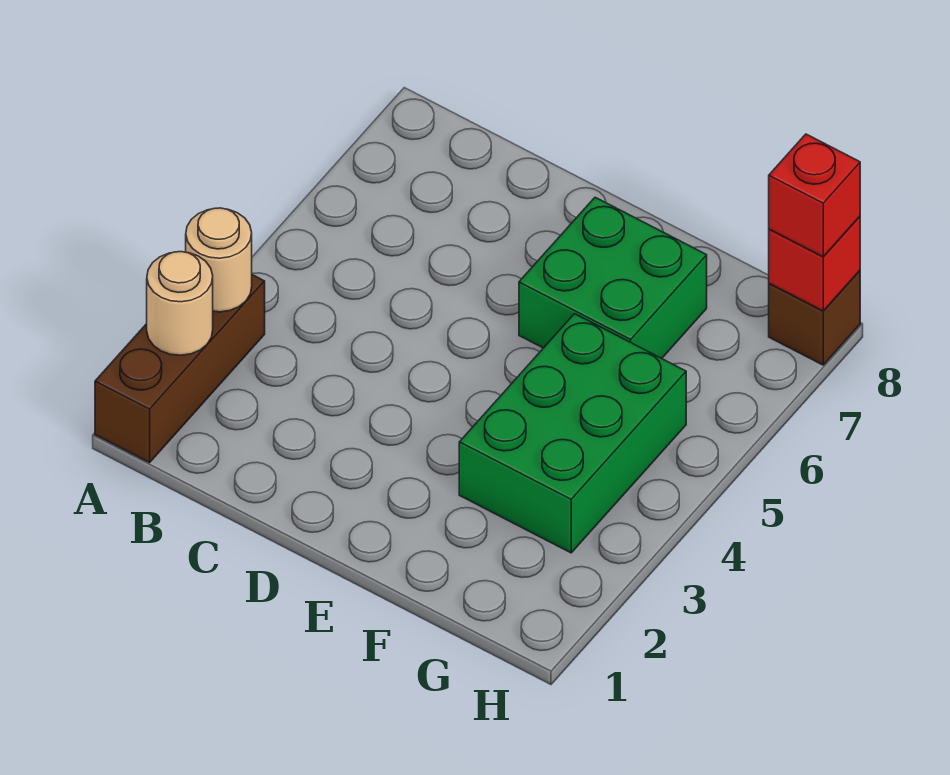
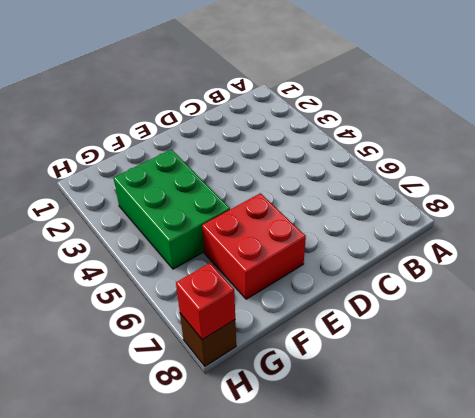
red 2x2 brick [202,193,306,299] -> green 2x2 brick [519,197,707,358]
none -> brown 1x3 brick [95,275,265,463]
none -> tan 1x1 round brick [147,252,213,355]

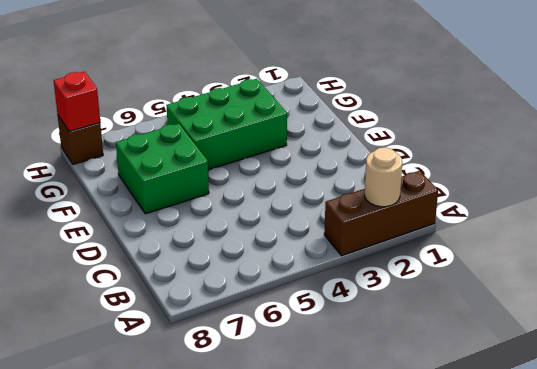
none -> tan 1x1 round brick [186,208,252,312]
none -> red 1x1 brick [769,134,860,257]

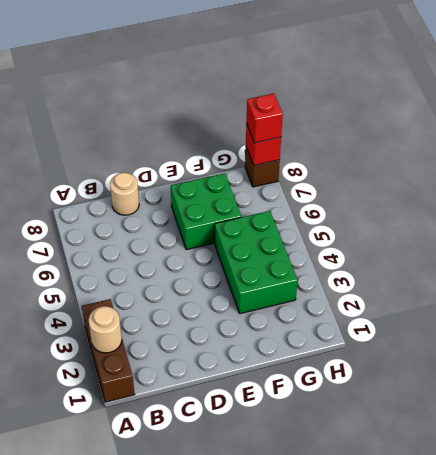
tan 1x1 round brick [110,173,139,215] -> tan 1x1 round brick moved to [186,208,252,312]

